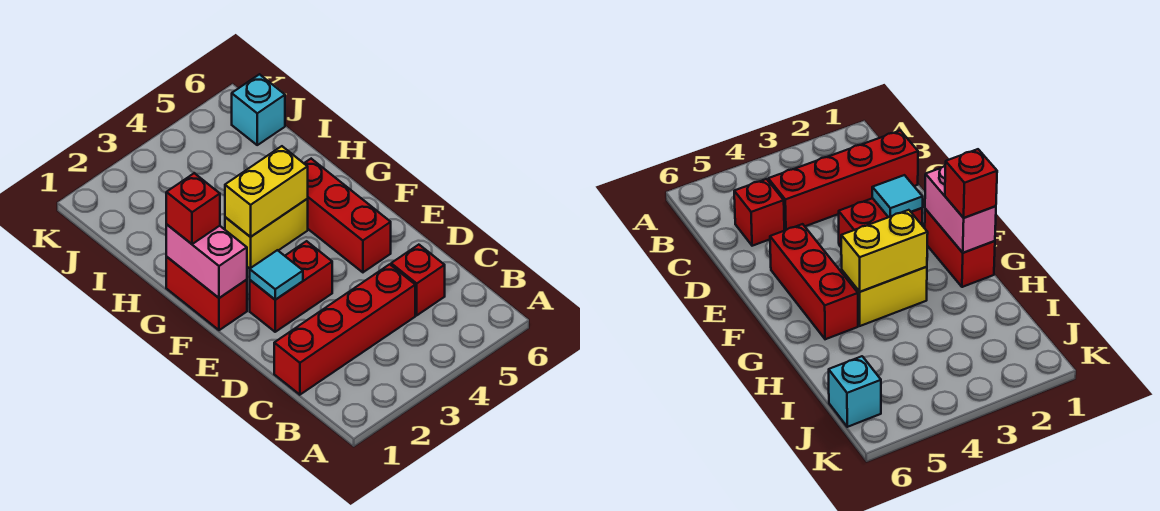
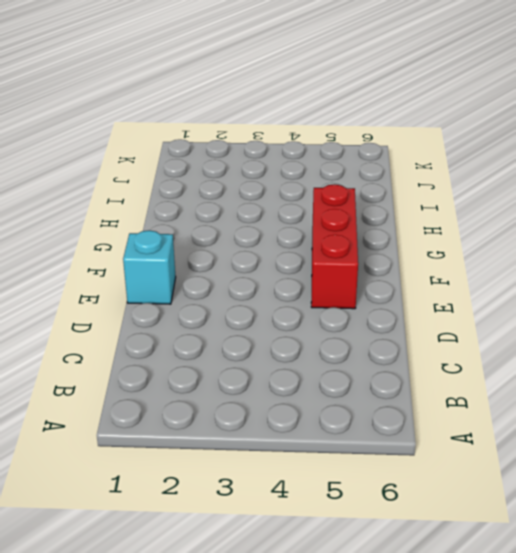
cyan 1x1 brick [123,230,176,304] -> cyan 1x1 brick moved to [232,74,285,145]
none -> red 1x4 brick [274,264,415,395]
none -> red 1x1 brick [391,245,445,315]

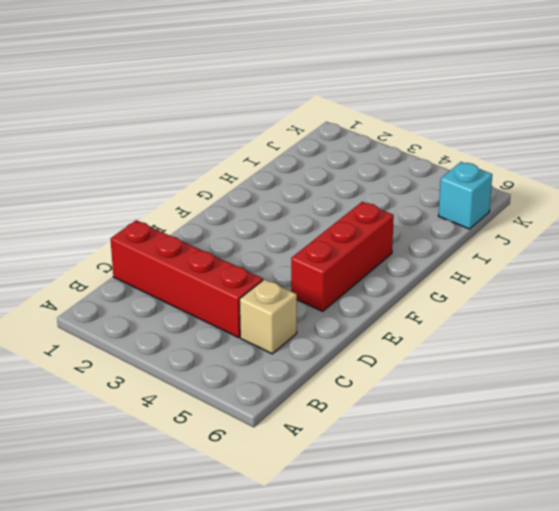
tan 1x1 brick [239,279,297,354] -> red 1x1 brick [391,245,445,315]
none -> red 1x2 brick [250,241,332,332]
none -> red 1x2 brick [166,257,247,330]

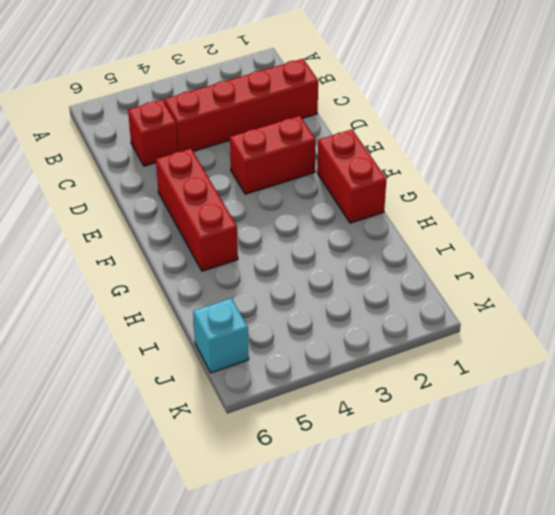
none -> yellow 1x2 brick [225,199,308,269]
none -> cyan 1x1 tile [250,250,303,300]

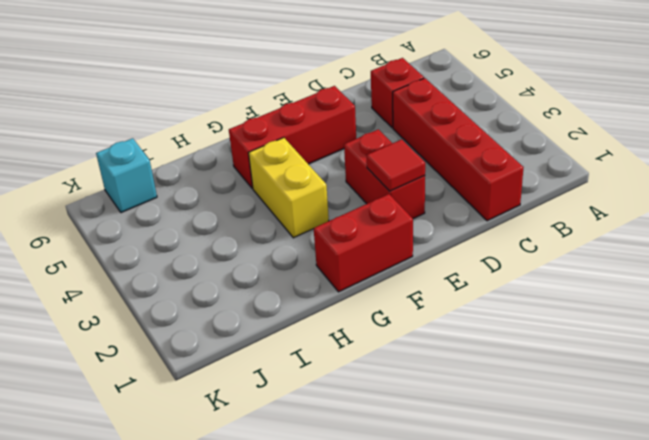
red 1x1 tile [366,139,425,191] -> cyan 1x1 tile [250,250,303,300]
none -> pink 1x2 brick [166,225,247,298]
none -> yellow 1x2 brick [225,146,308,237]

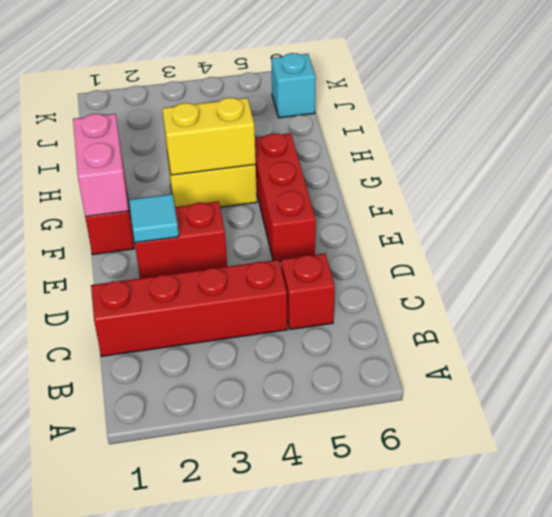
none -> red 1x1 brick [166,173,220,244]

